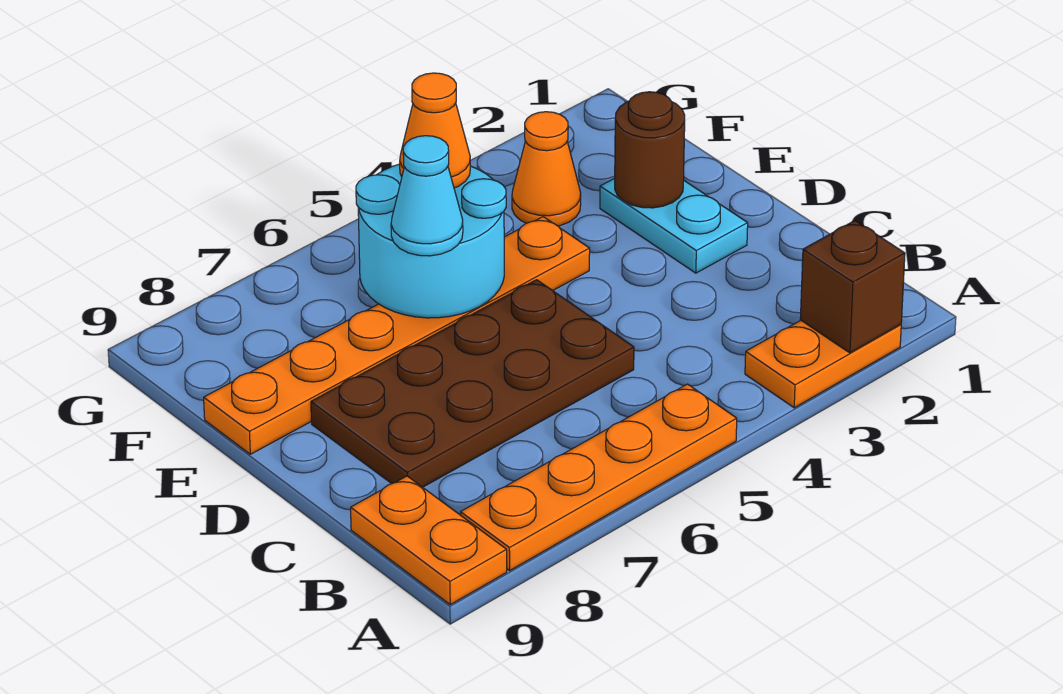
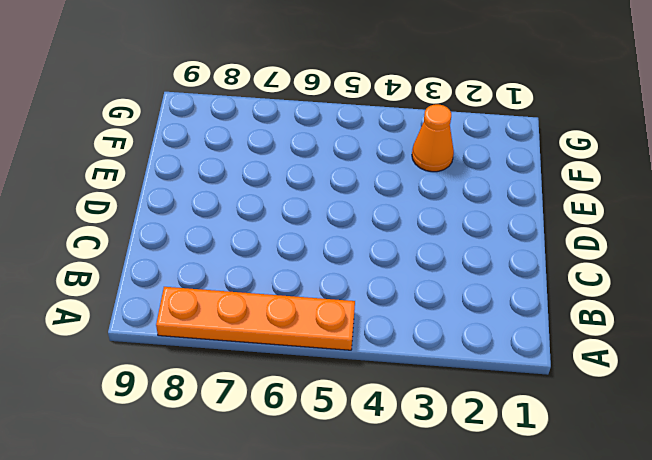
none -> orange 1x2 plate [745,321,901,408]
none -> orange 1x2 plate [351,476,507,604]
none -> brown 2x4 plate [311,280,634,487]

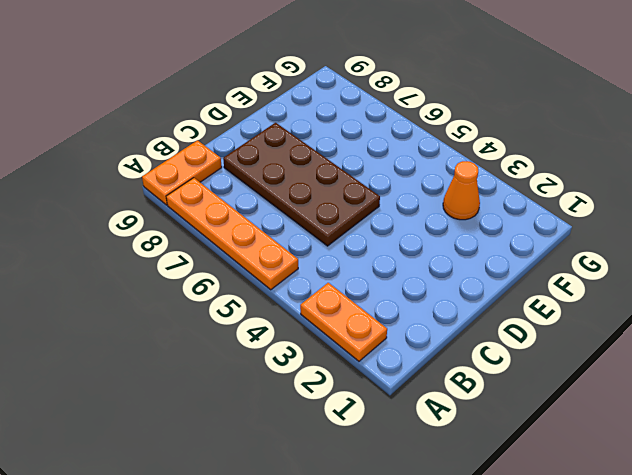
none -> cyan 1x2 plate [600,178,748,273]
none -> orange 1x6 plate [204,217,590,454]
none -> brown 1x1 brick [800,221,905,353]

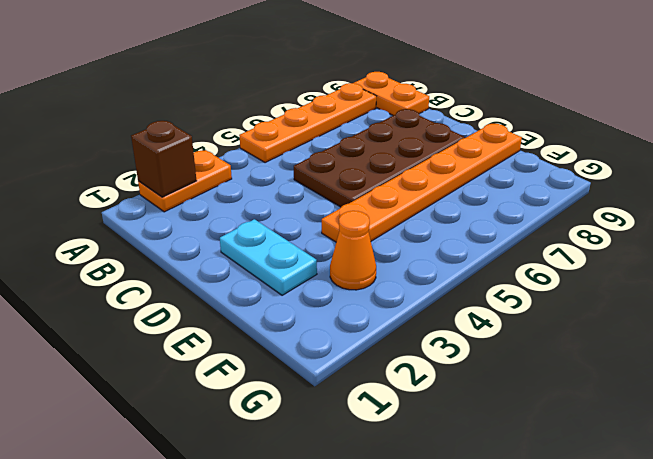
none -> brown 1x1 round brick [615,92,685,208]
none -> cyan 2x2 round brick [356,164,506,318]
none -> cyan 1x1 cone [391,136,463,256]

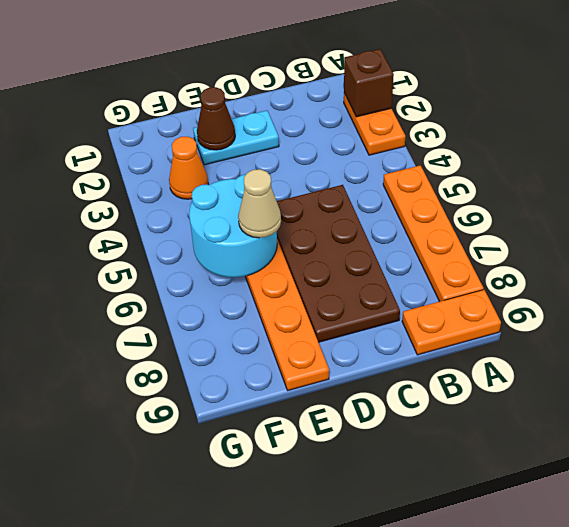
brown 1x1 cone [197,87,235,150] -> brown 1x1 round brick [615,92,685,208]
tan 1x1 cone [238,169,281,238] -> cyan 1x1 cone [391,136,463,256]
none -> orange 1x1 cone [400,73,470,188]

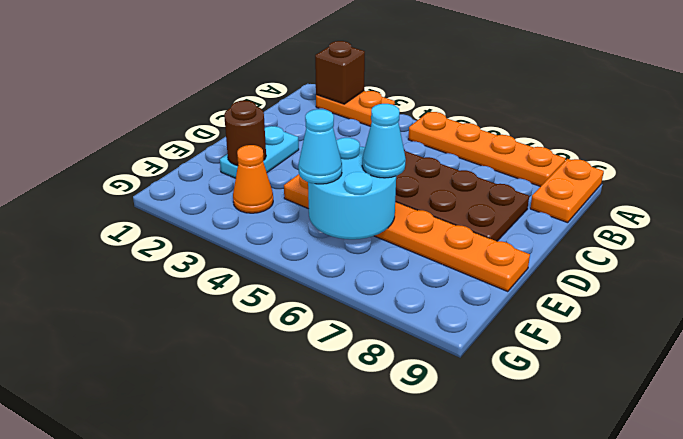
cyan 1x1 cone [298,109,342,184] -> orange 1x1 cone [400,73,470,188]

